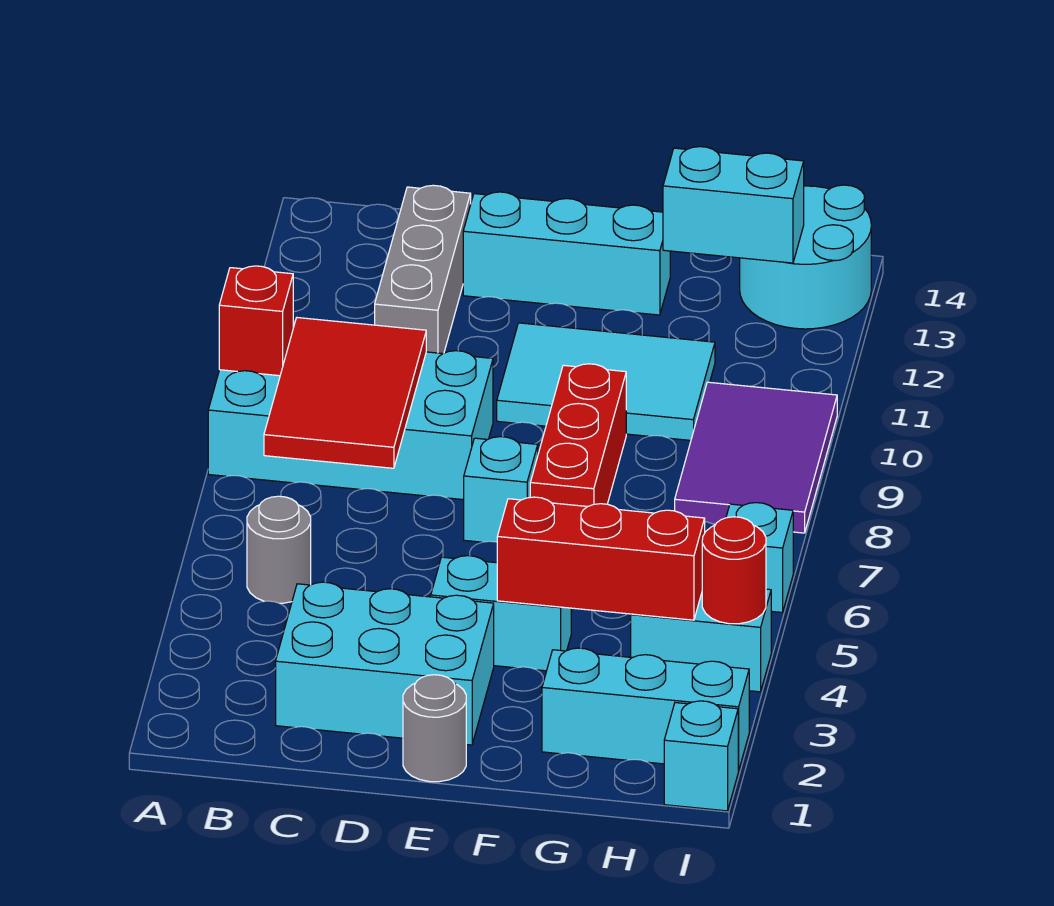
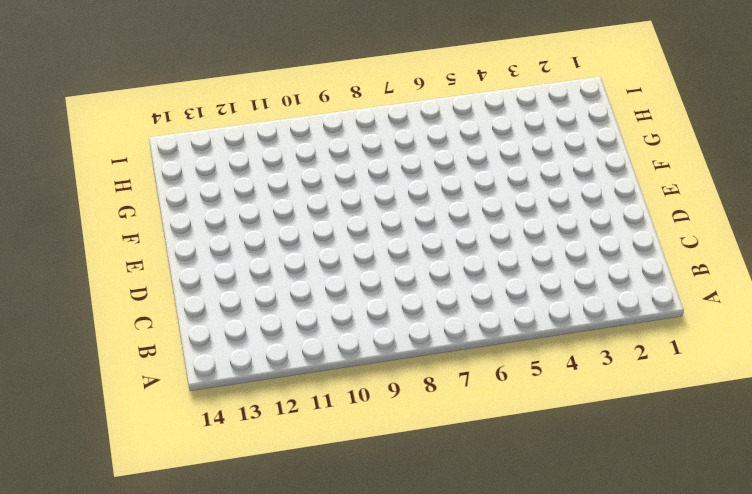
none -> cyan 2x4 brick [208,351,493,500]
none -> grey 1x1 round brick [247,496,311,603]
none -> cyan 2x3 brick [276,582,494,745]

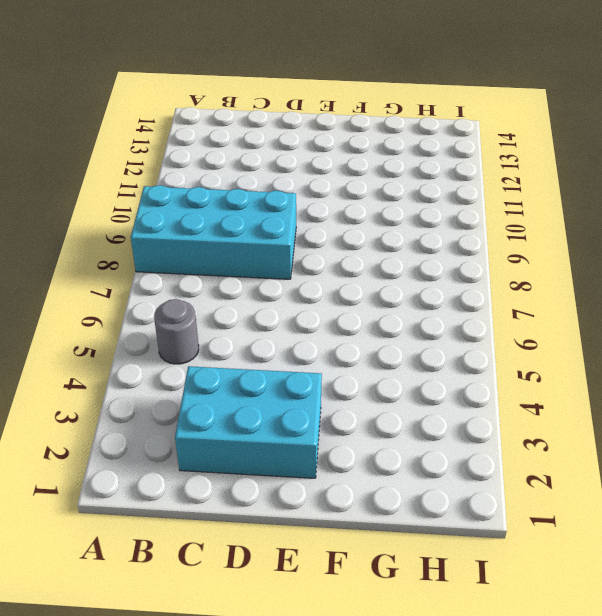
none -> grey 1x3 brick [375,185,471,354]
none -> cyan 1x3 brick [463,192,670,315]
none -> grey 1x1 round brick [403,675,466,782]

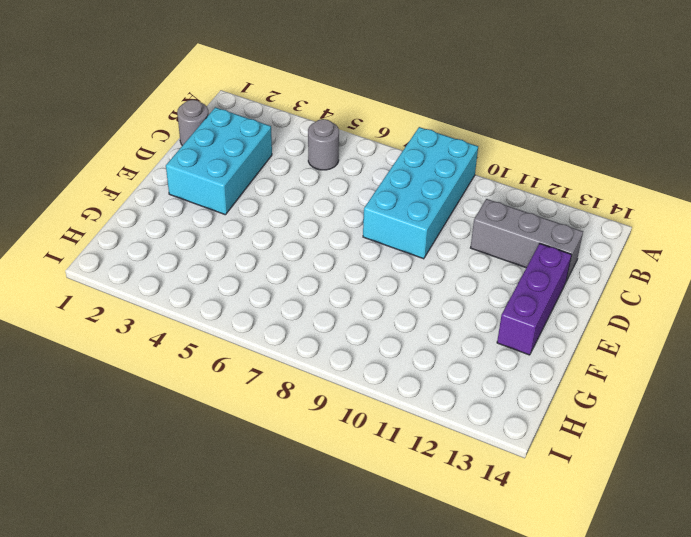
grey 1x1 round brick [177,100,209,146] -> grey 1x1 round brick moved to [403,675,466,782]
purple 1x3 brick [497,244,571,355] -> cyan 1x3 brick [463,192,670,315]
none -> cyan 1x2 brick [431,556,571,671]
none -> cyan 1x1 brick [464,437,538,542]
none -> cyan 2x3 tile [497,323,715,440]

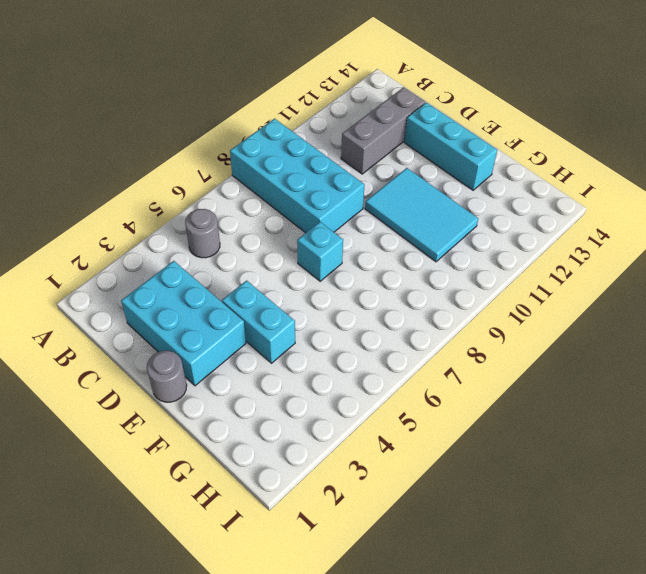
none -> red 1x3 brick [530,364,626,507]
none -> cyan 1x3 brick [542,648,749,771]
none -> cyan 1x2 brick [631,589,771,692]

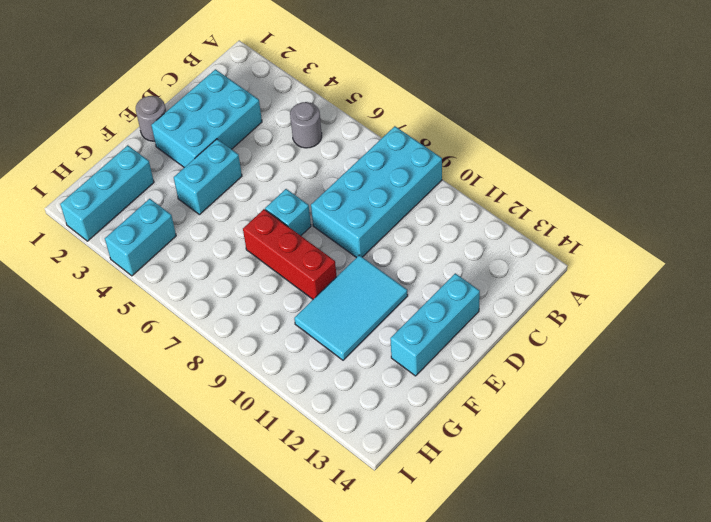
none -> grey 1x3 brick [375,185,471,354]
none -> purple 2x3 tile [675,382,837,533]
none -> cyan 2x2 round brick [740,185,871,329]

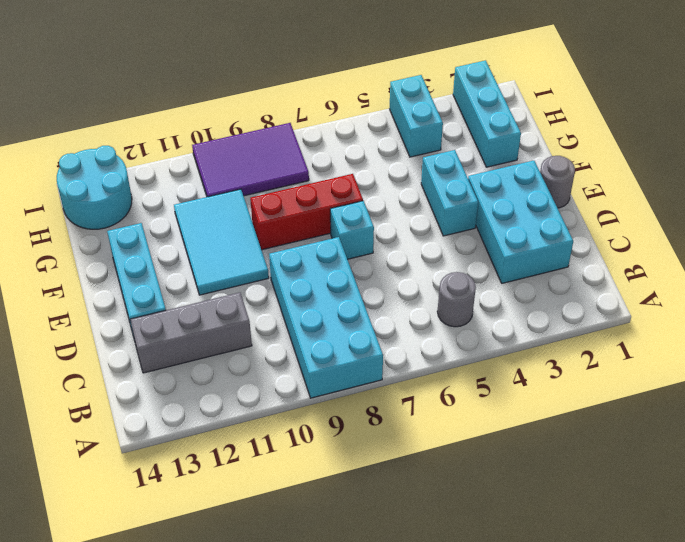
none -> cyan 1x1 brick [664,701,738,811]
none -> cyan 1x1 brick [726,503,793,612]
none -> red 1x1 brick [219,266,293,376]

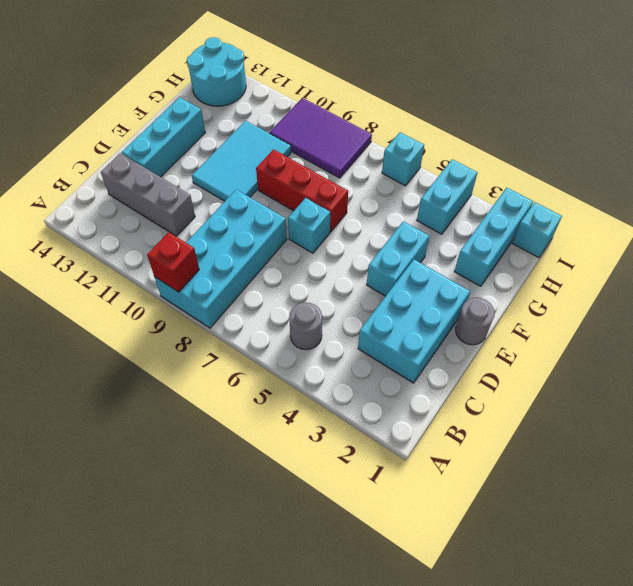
none -> red 2x3 tile [264,318,426,468]
none -> red 1x3 brick [497,497,705,620]
none -> cyan 1x2 brick [663,147,804,263]

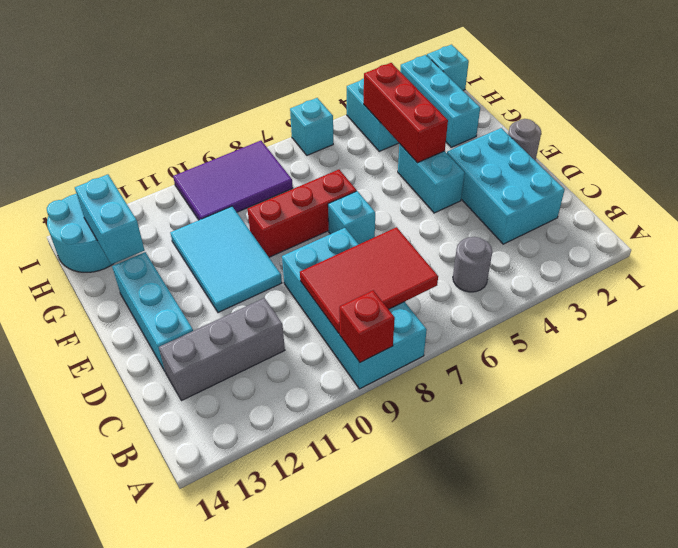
none -> red 1x1 round brick [702,517,766,624]

